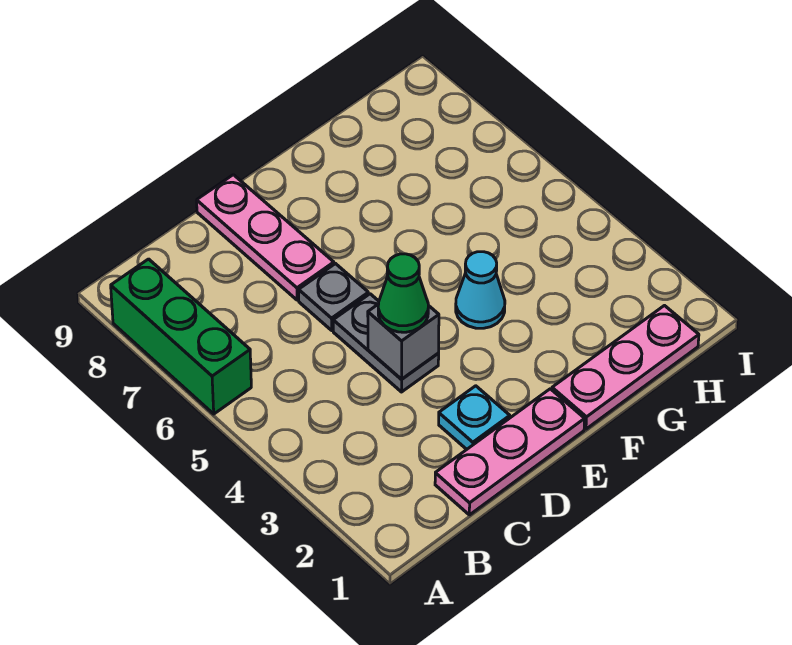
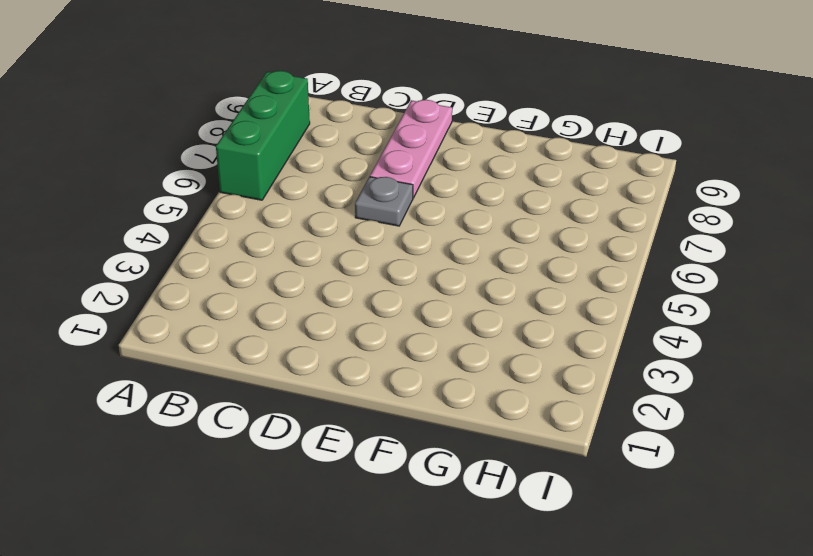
none -> pink 1x3 plate [435,389,585,515]
none -> cyan 1x1 plate [439,386,510,449]

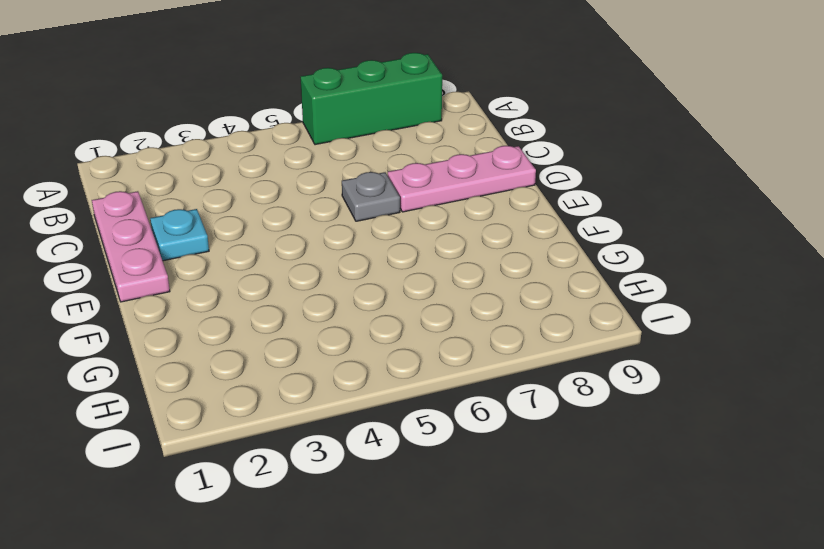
none -> grey 1x2 plate [333,294,439,392]
none -> pink 1x3 plate [552,306,699,429]

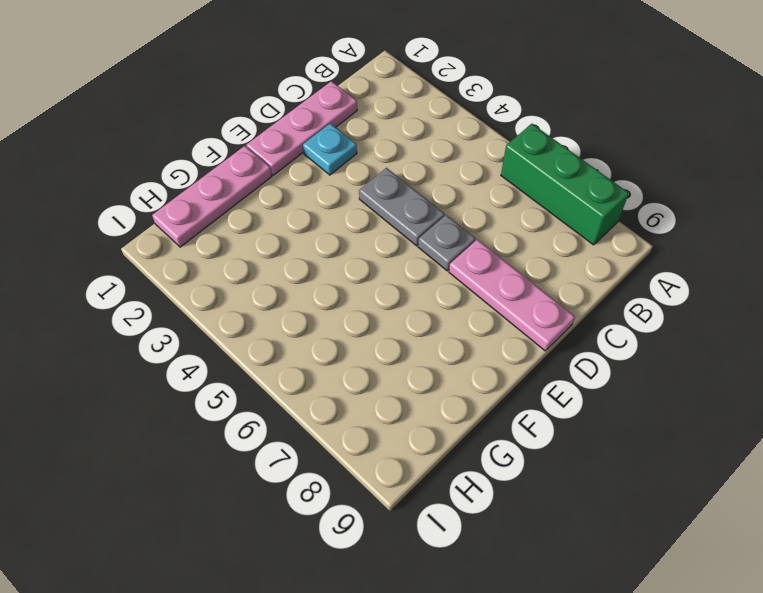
none -> cyan 1x1 cone [456,252,505,328]
none -> grey 1x1 brick [368,304,439,379]

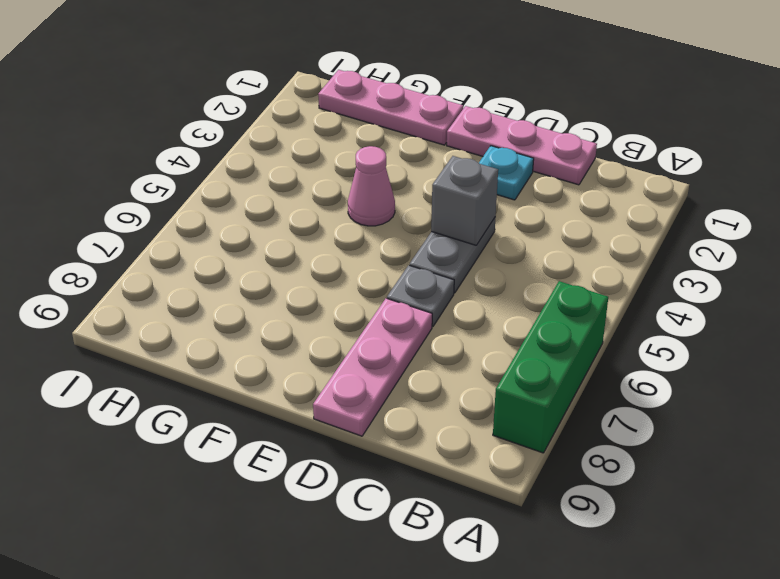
pink 1x1 cone [348,146,395,226] -> cyan 1x1 cone [456,252,505,328]
none -> green 1x1 cone [378,254,428,332]

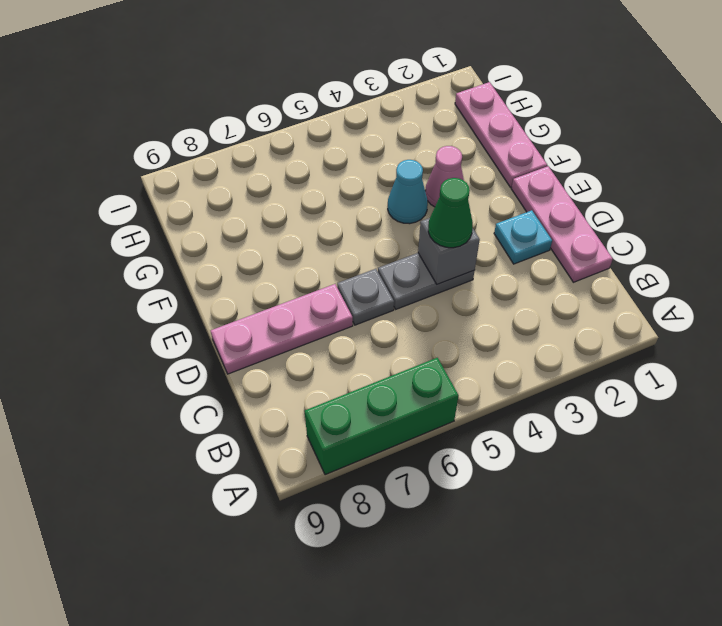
pink 1x1 cone [425,146,464,207] -> none

